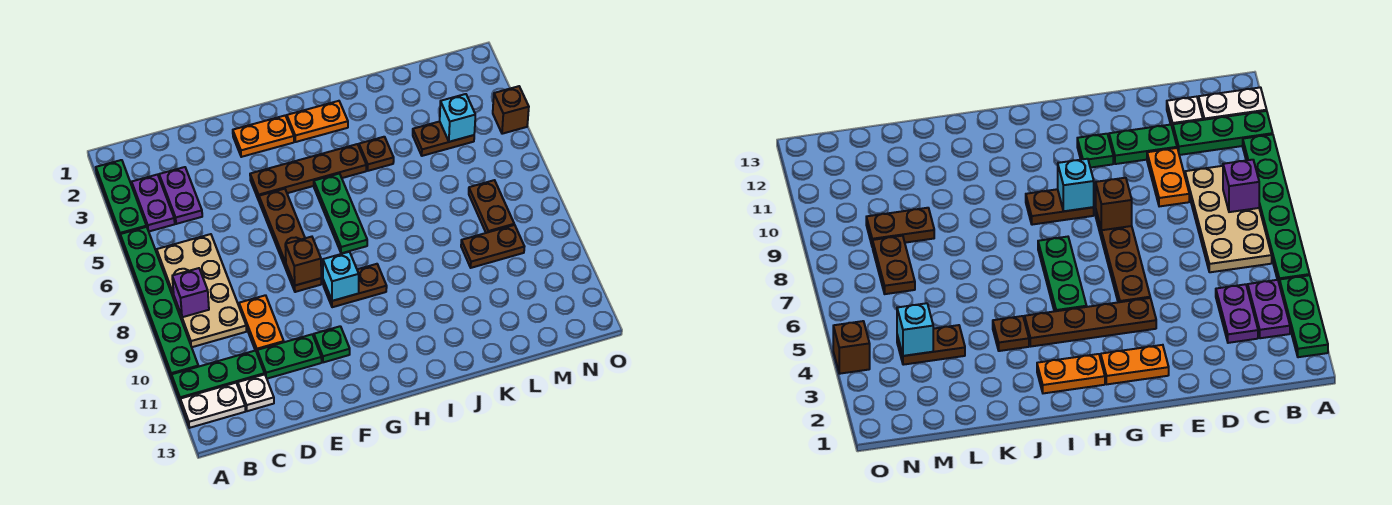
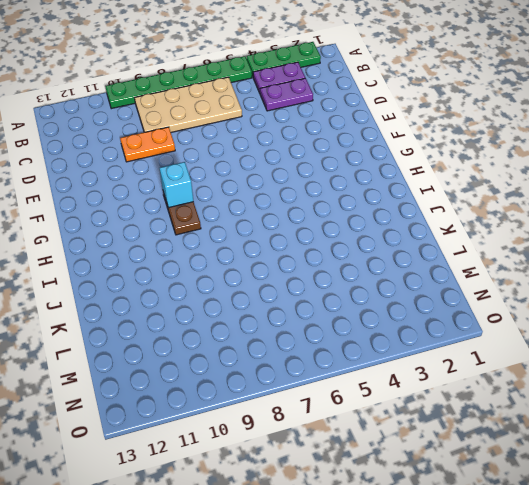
none -> green 1x3 plate [172,350,265,403]
none -> white 1x2 plate [180,383,245,428]
none -> white 1x1 plate [238,374,274,411]

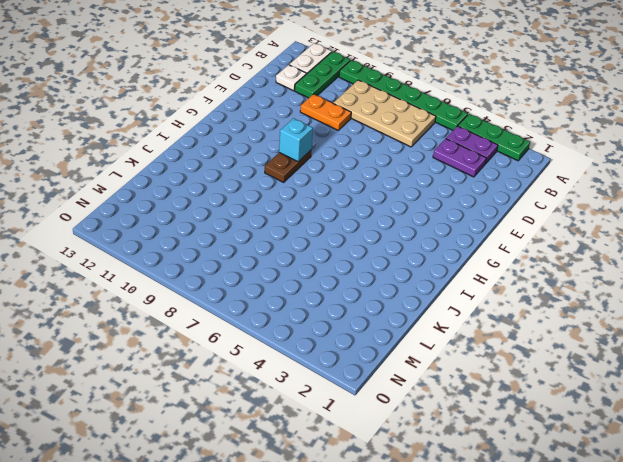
none -> green 1x2 plate [257,334,322,379]
none -> orange 1x2 plate [233,116,294,157]
none -> brown 1x4 plate [250,144,366,200]

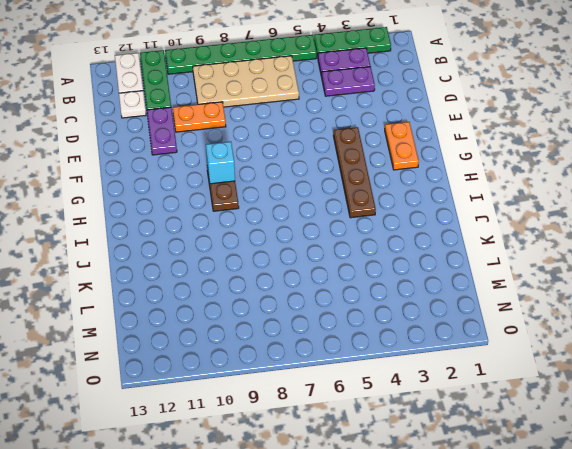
purple 1x2 plate [147,107,177,155] -> green 1x2 plate [257,334,322,379]
none -> brown 1x4 plate [259,189,321,292]
none -> green 1x1 plate [314,326,350,362]
none -> orange 1x2 plate [287,101,348,142]

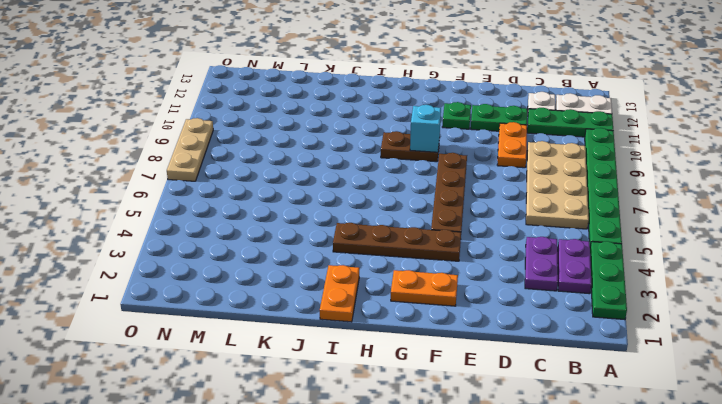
orange 1x2 plate [320,265,359,322] -> orange 1x2 plate turned to [287,101,348,142]
tan 1x3 plate [167,118,213,181] -> none
none -> green 1x3 plate [314,174,367,253]
none -> brown 1x1 plate [359,137,394,171]
none -> brown 1x2 plate [413,121,474,156]

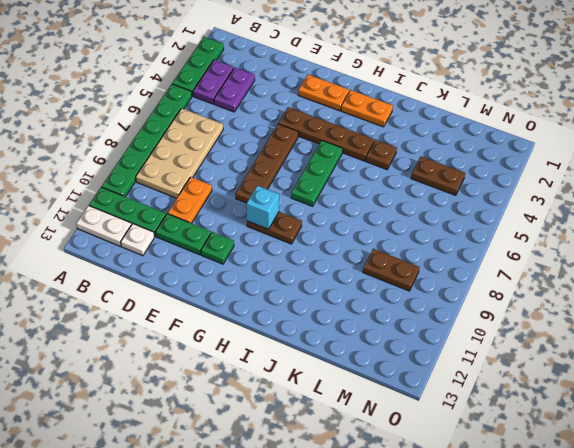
none -> brown 1x2 plate [469,180,514,233]
none -> brown 1x1 brick [493,86,529,134]
none -> purple 1x1 brick [172,268,209,317]

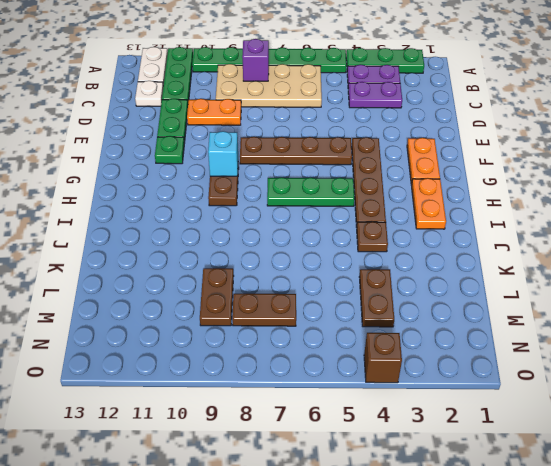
none -> brown 1x1 brick [285,237,321,285]
none -> cyan 1x1 brick [440,94,475,142]

